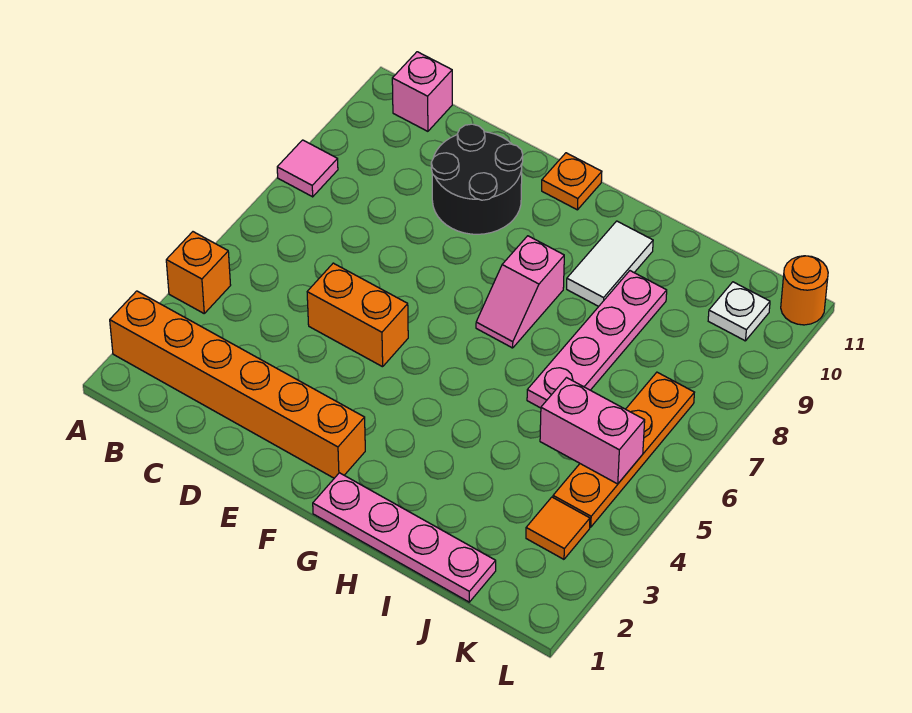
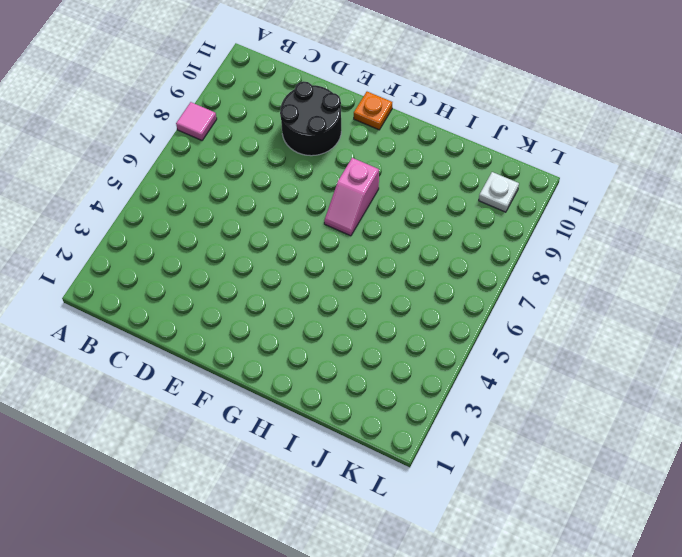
none -> orange 1x6 brick [110,291,365,478]
none -> orange 1x1 brick [166,232,231,313]
none -> pink 1x1 brick [392,52,452,131]

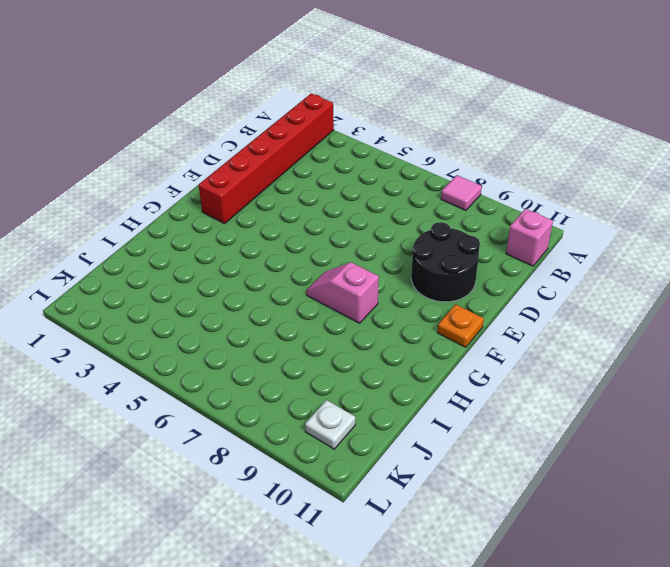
red 1x6 brick [199,94,334,224] -> orange 1x6 brick [110,291,365,478]
none -> orange 1x1 brick [166,232,231,313]
none -> orange 1x2 brick [307,263,408,367]
none -> pink 1x4 plate [313,473,496,602]

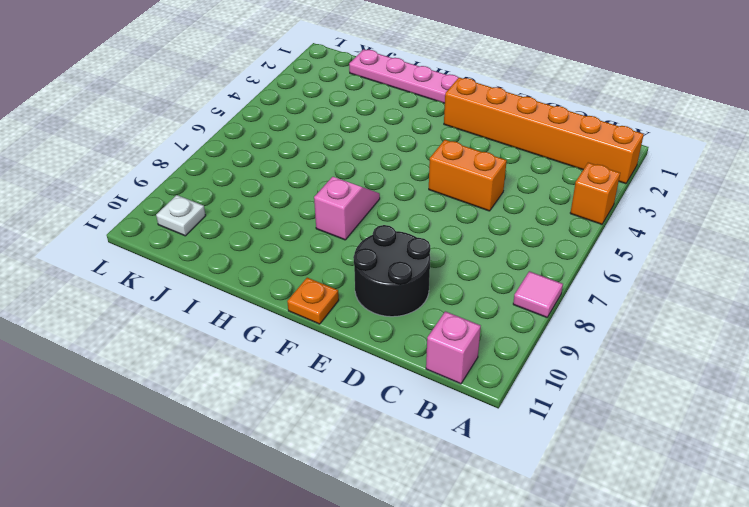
none -> white 1x2 tile [567,221,653,306]
none -> pink 1x4 plate [527,271,667,408]
none -> orange 1x1 tile [526,497,590,559]

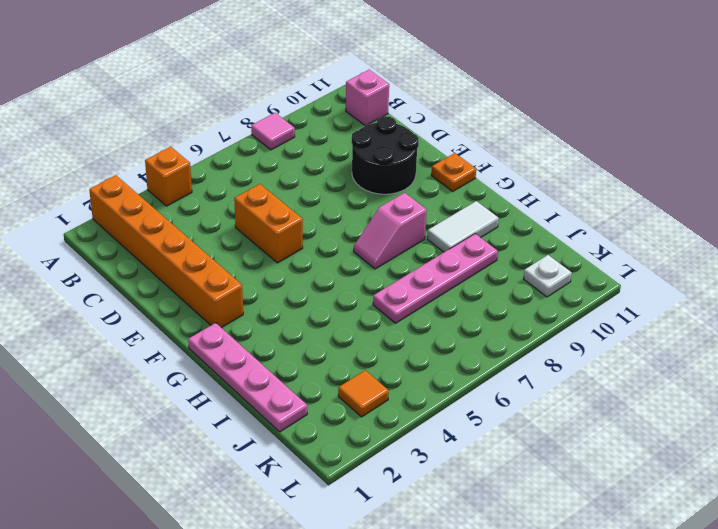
none -> orange 1x4 plate [553,372,694,527]
none -> orange 1x1 round brick [781,256,828,325]
none -> pink 1x2 brick [540,378,645,484]

